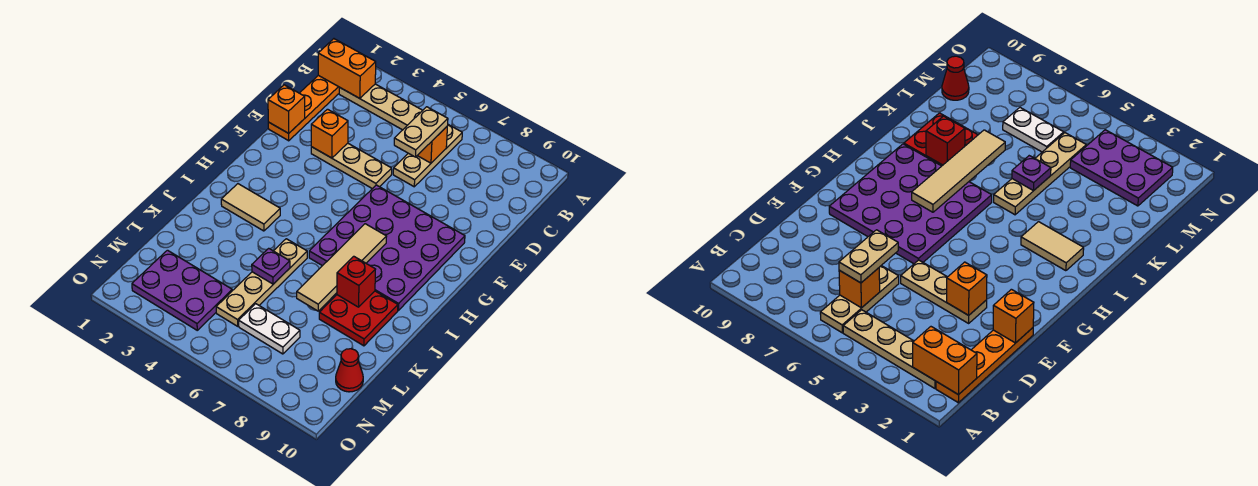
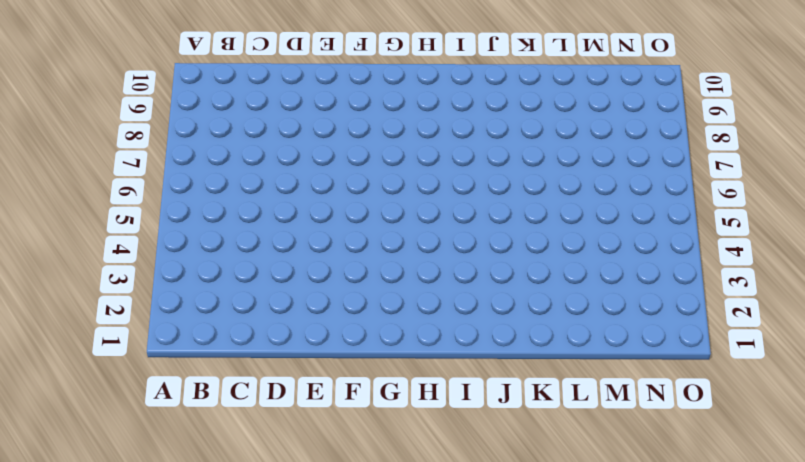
none -> orange 1x4 plate [268,75,340,141]
none -> tan 1x4 plate [339,84,423,130]
none -> tan 1x3 plate [393,125,462,187]

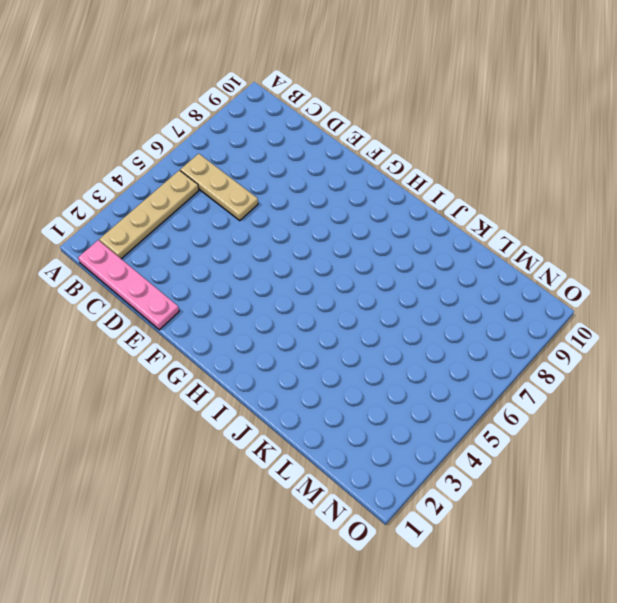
pink 1x4 plate [78,240,179,330] -> orange 1x4 plate [268,75,340,141]
none -> tan 1x3 plate [311,143,392,189]
none -> purple 4x4 plate [309,185,465,310]
none -> tan 1x2 tile [221,184,280,231]

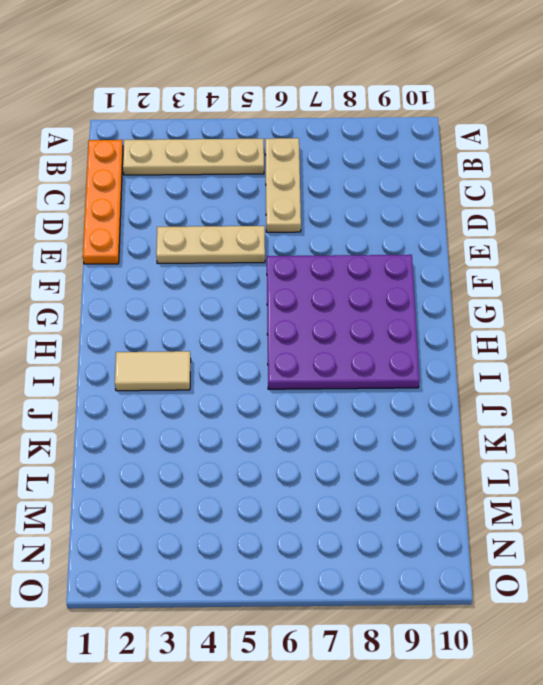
none -> tan 1x4 plate [216,239,307,326]
none -> red 2x2 plate [319,291,398,346]
none -> purple 2x3 plate [132,250,232,330]

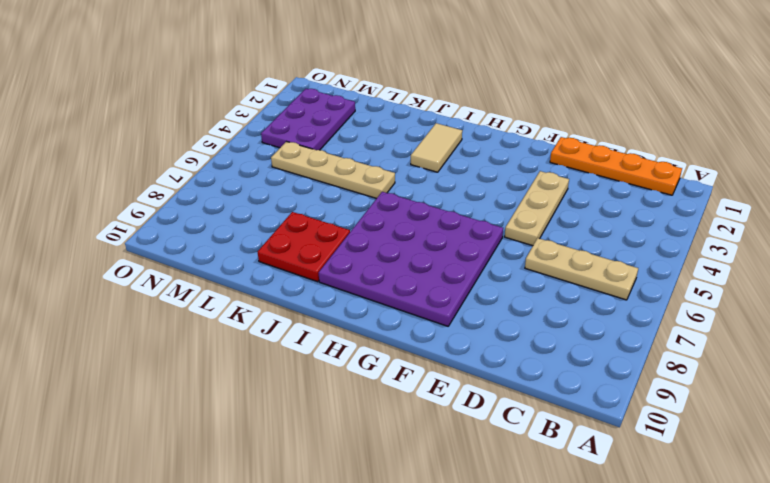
none -> tan 1x4 plate [339,84,423,130]
none -> white 1x2 plate [239,304,300,354]
none -> red 1x1 cone [336,349,363,392]

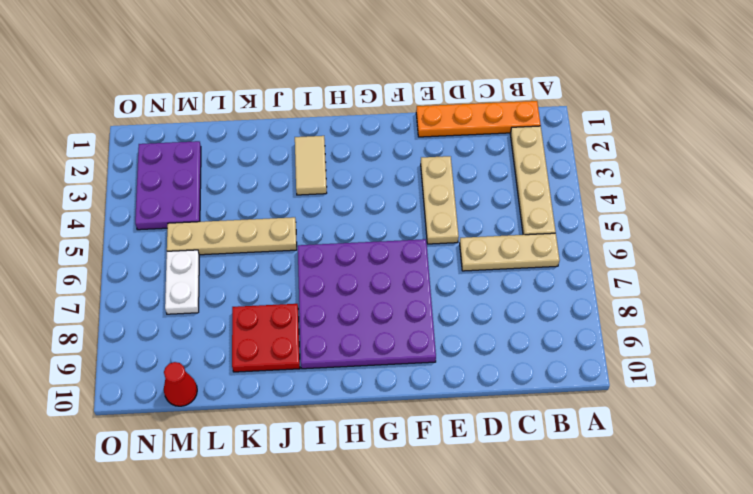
none -> orange 1x2 brick [318,39,376,98]
none -> orange 1x1 brick [417,127,447,163]
none -> orange 1x1 brick [268,85,305,133]

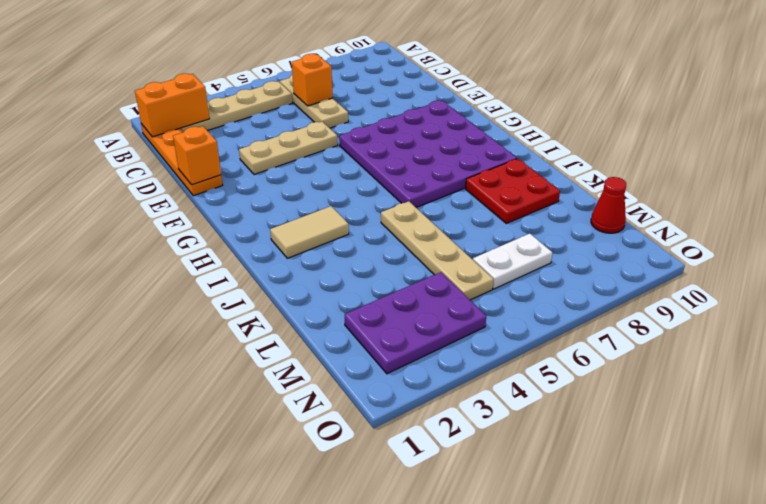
none -> orange 1x1 brick [311,109,348,158]
none -> tan 1x4 tile [297,224,387,311]
none -> red 1x1 brick [337,256,376,307]

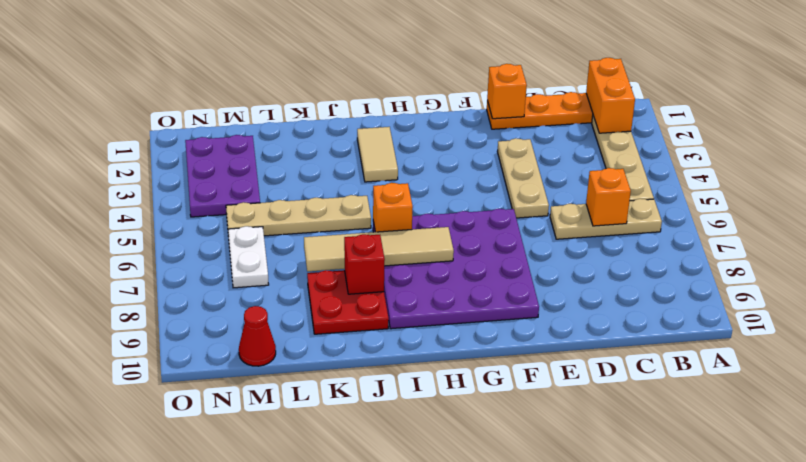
orange 1x1 brick [373,183,413,232] -> orange 1x1 brick moved to [311,109,348,158]
none -> purple 1x1 plate [252,248,290,284]
none -> tan 1x2 plate [394,107,448,157]

